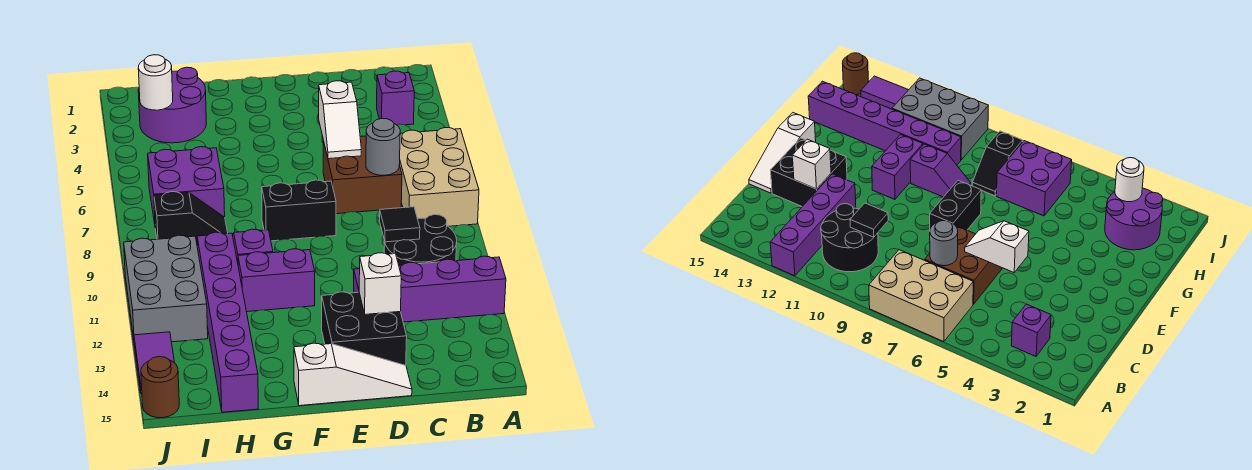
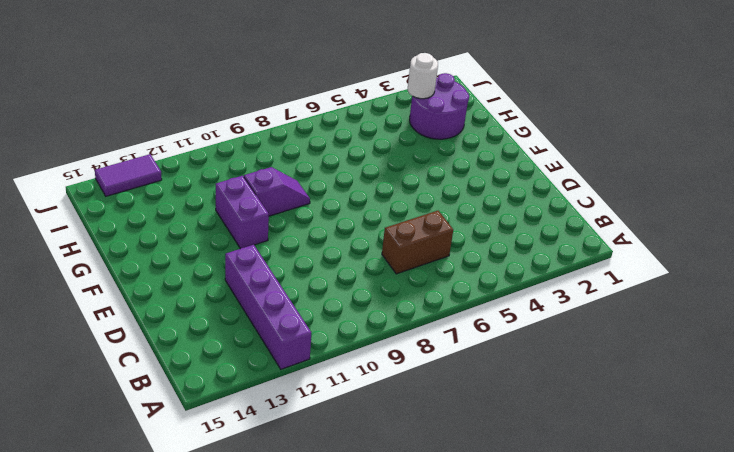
brown 1x2 brick [382,211,453,274] -> brown 2x2 brick [323,136,402,214]
none -> tan 2x3 brick [399,128,479,226]
none -> purple 1x1 brick [377,71,414,125]
none -> black 2x2 round brick [384,215,457,265]

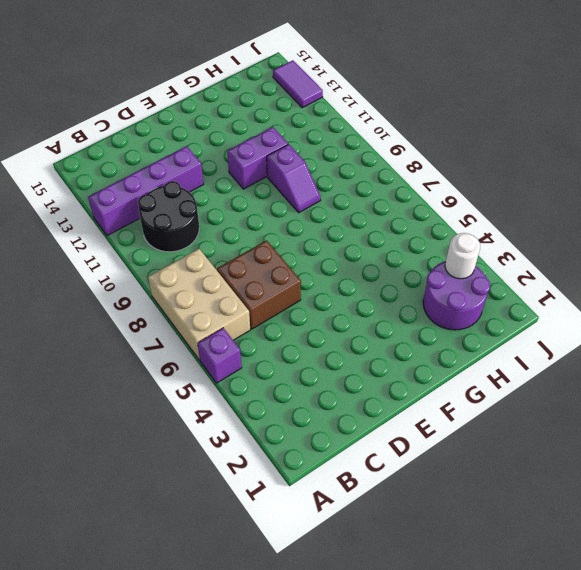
purple 1x1 brick [198,328,242,383] -> purple 1x1 brick moved to [377,71,414,125]
none -> black 2x2 brick [322,292,407,365]
none -> white 1x3 slope [294,343,412,406]
none -> black 1x2 brick [262,180,336,241]

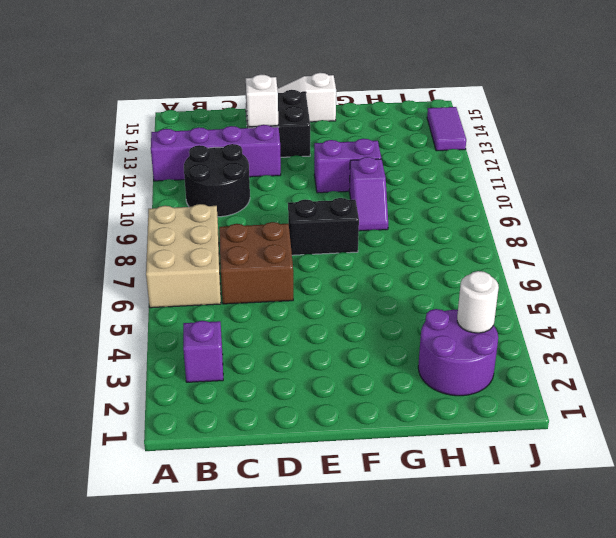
none -> purple 2x2 brick [148,147,225,224]
none -> black 1x2 slope [154,192,228,247]
none -> purple 1x6 brick [197,232,258,412]

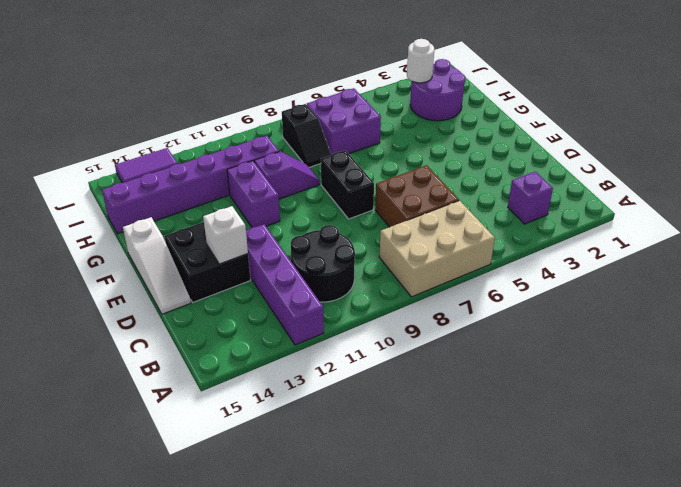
none -> grey 2x3 brick [124,235,208,342]
none -> brown 1x1 round brick [141,357,179,418]
none -> grey 1x1 round brick [366,119,400,175]

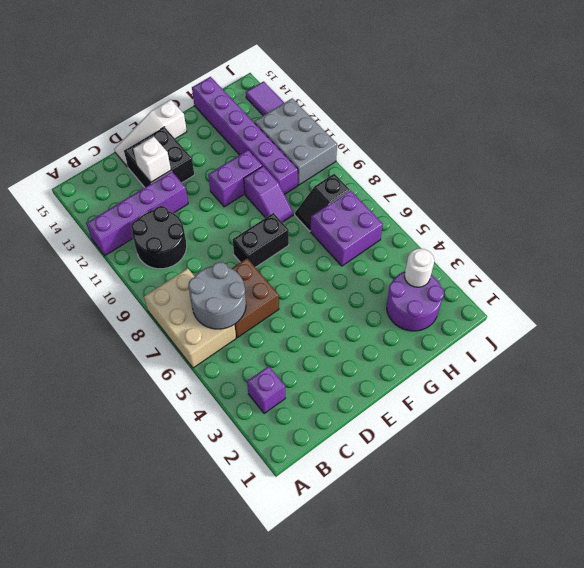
grey 2x2 round brick [188,262,246,329] -> grey 1x1 round brick [366,119,400,175]
none -> brown 1x1 round brick [141,357,179,418]
none -> black 1x1 tile [380,207,420,242]
none -> white 1x2 slope [319,81,361,159]

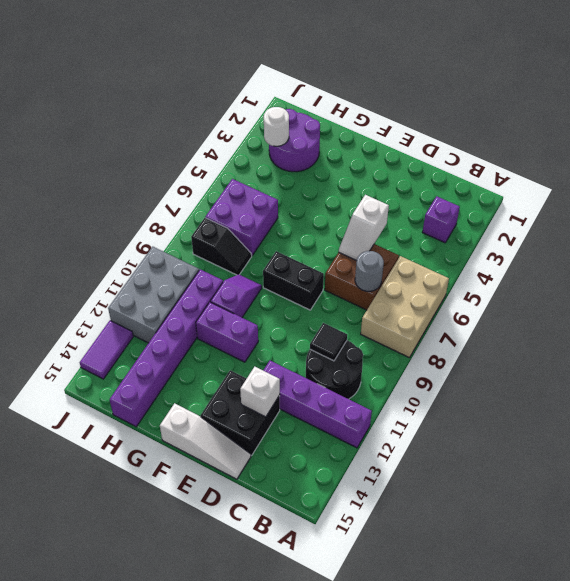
none -> brown 1x1 round brick [141,357,179,418]

